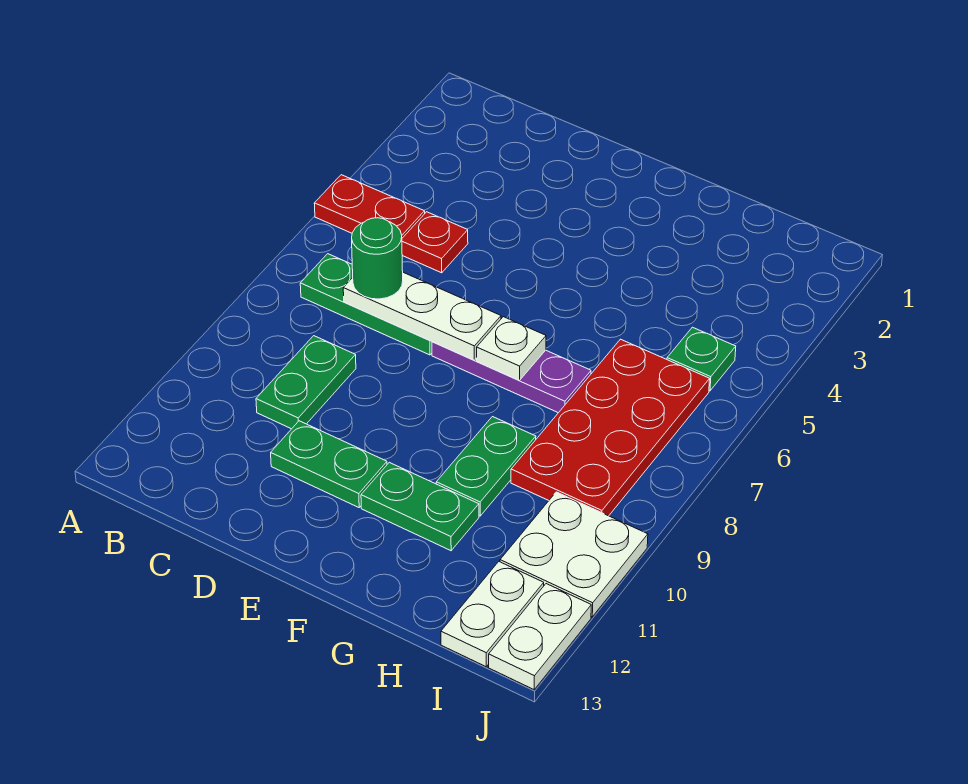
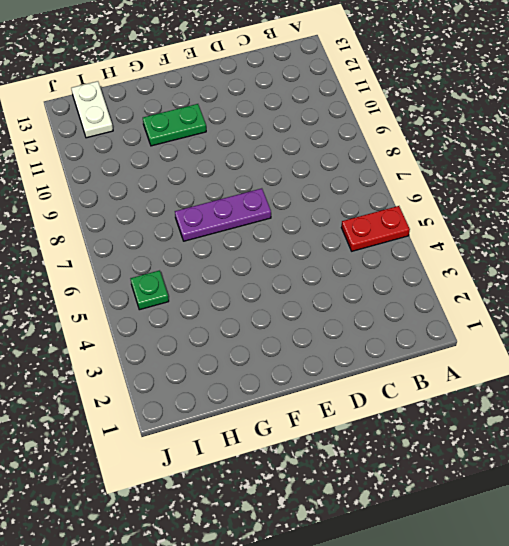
none -> green 1x3 plate [300,254,432,355]
none -> red 1x1 plate [402,212,468,273]
none -> green 1x2 plate [256,336,356,429]

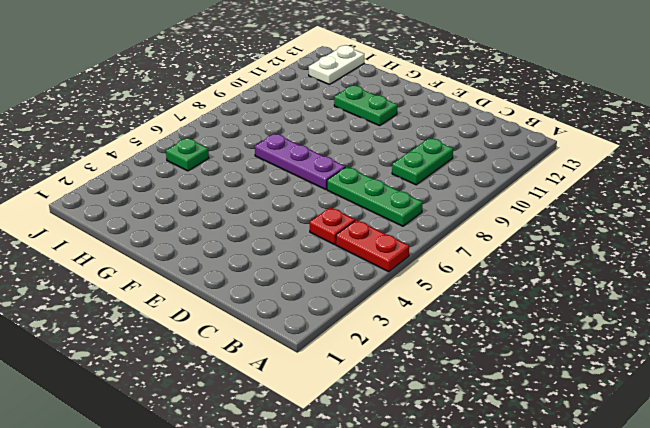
none -> green 1x2 plate [271,421,387,507]
none -> green 1x2 plate [436,417,536,516]
none -> red 2x4 plate [511,339,710,516]

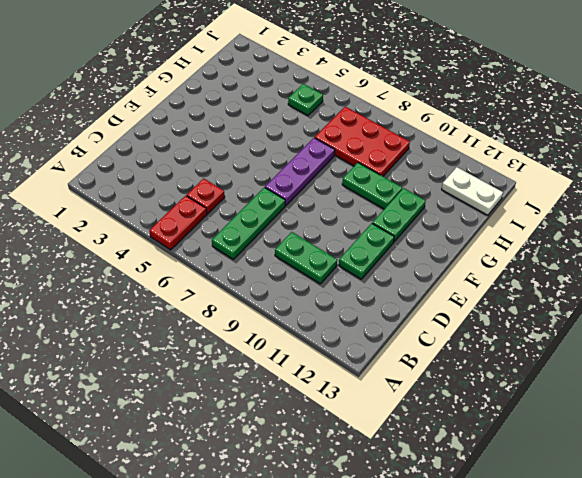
red 2x3 plate [315,107,410,176] -> red 2x4 plate [511,339,710,516]
none -> white 2x2 plate [500,492,648,617]
none -> white 1x2 plate [489,584,591,689]
none -> white 1x3 plate [343,272,501,360]

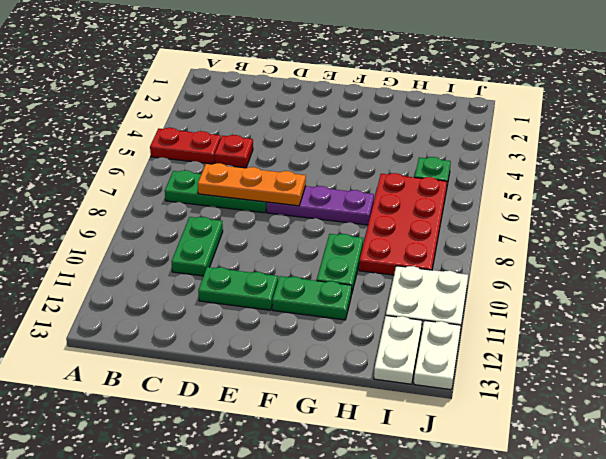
orange 1x3 plate [198,163,306,206] -> white 1x3 plate [343,272,501,360]
none -> white 1x1 plate [477,317,546,380]
none -> green 1x1 round brick [352,218,403,299]

